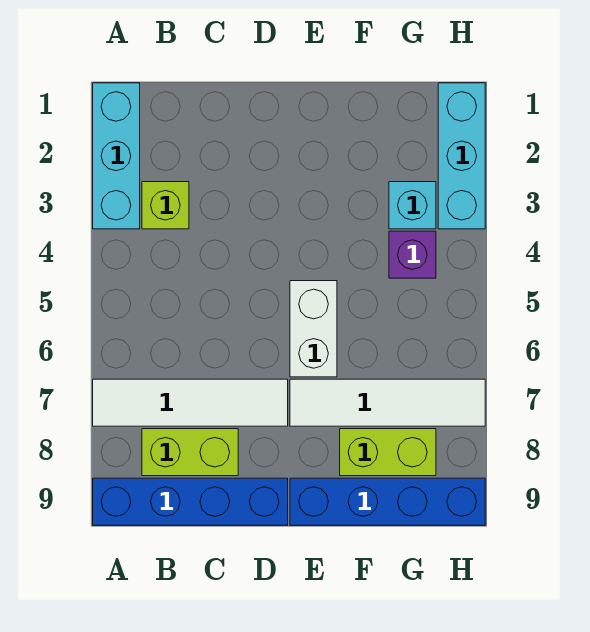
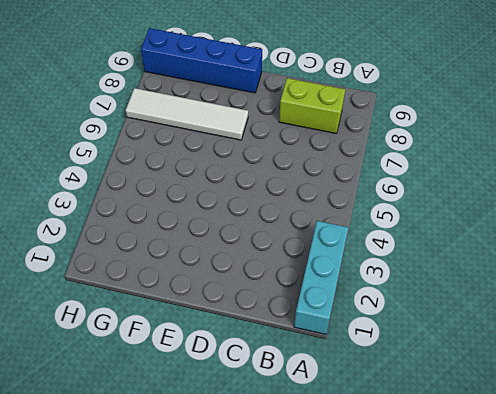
none -> white 1x4 tile [93,379,288,426]
none -> blue 1x4 brick [93,478,288,525]
none -> lime 1x1 brick [142,182,189,229]

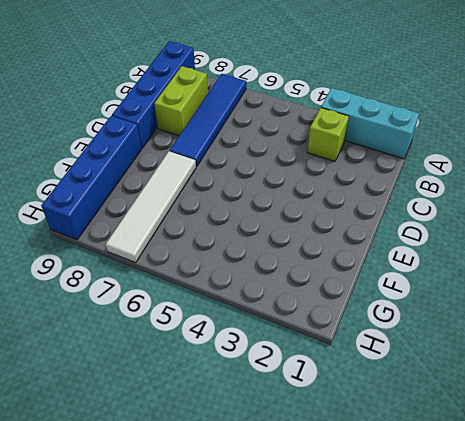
blue 1x4 tile [170,74,246,167] -> white 1x4 tile [93,379,288,426]
none -> white 1x2 brick [290,281,337,377]
none -> lime 1x2 brick [340,429,436,476]
none -> cyan 1x1 brick [389,182,436,229]

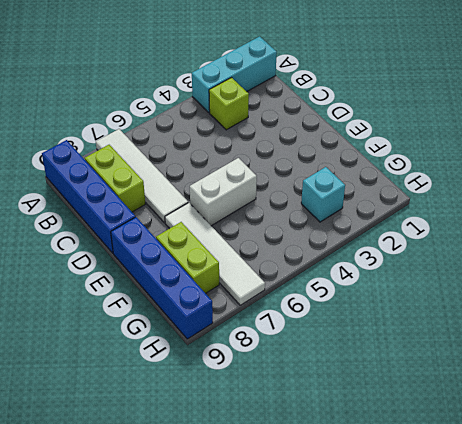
none -> purple 1x1 brick [389,231,436,278]
none -> cyan 1x3 brick [438,83,485,229]

